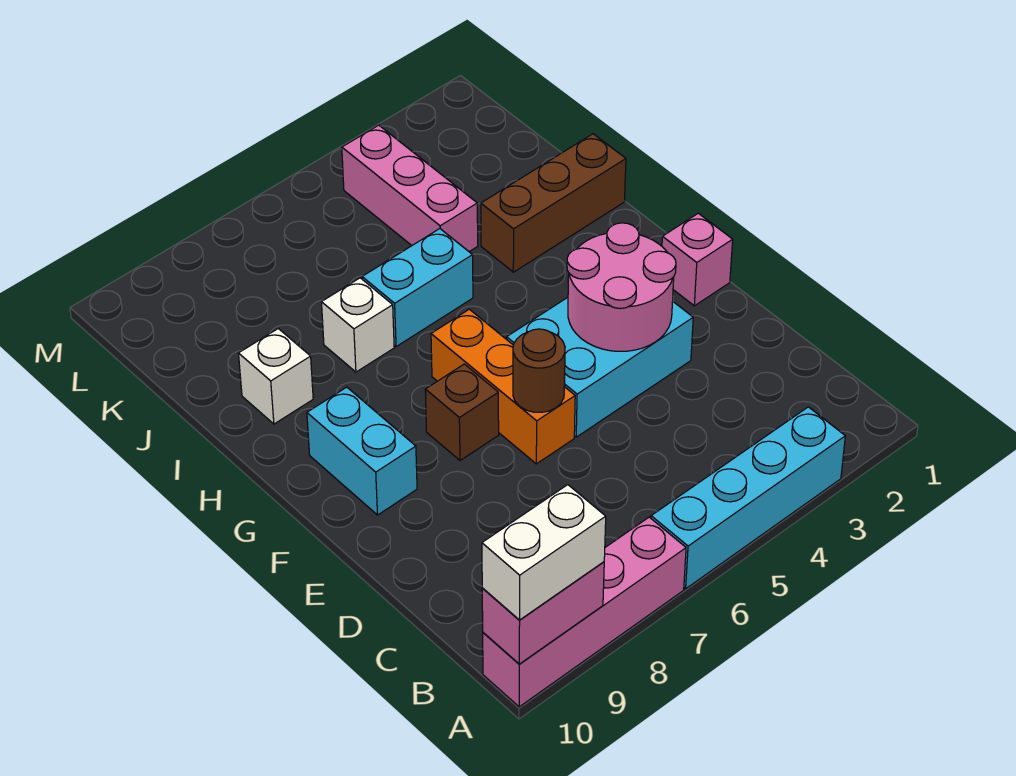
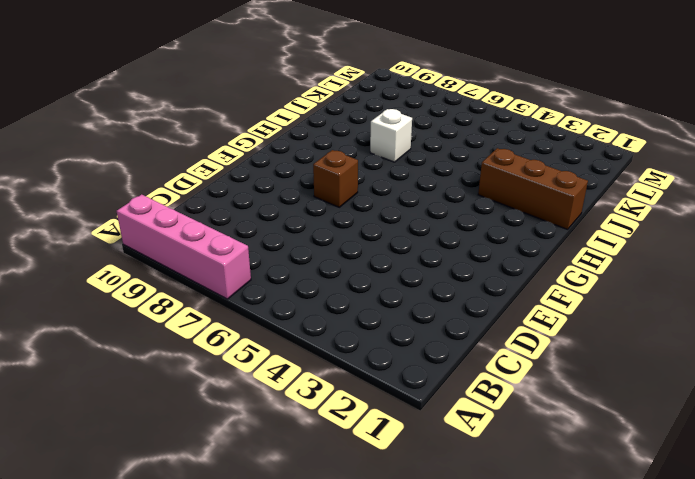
none -> cyan 1x4 brick [651,407,845,589]
none -> cyan 2x3 brick [507,297,693,437]
none -> orange 1x3 brick [431,309,575,464]

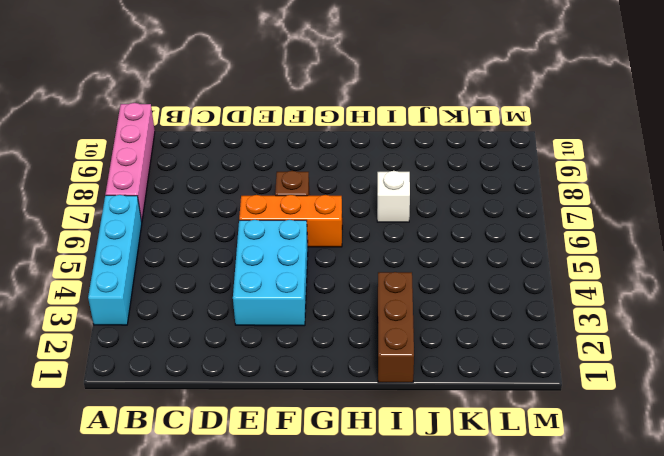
none -> pink 1x1 brick [662,213,733,306]
none -> cyan 1x2 brick [307,387,417,515]
none -> cyan 1x2 brick [362,229,473,347]

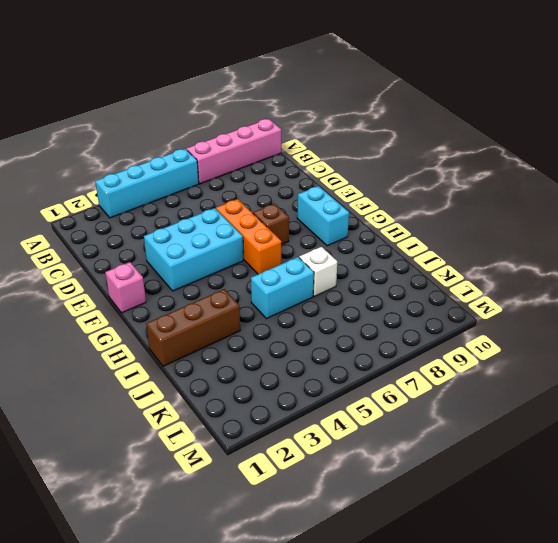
none -> white 1x1 brick [239,329,313,424]
none -> pink 1x3 brick [342,125,478,252]
none -> pink 1x2 brick [482,562,604,664]

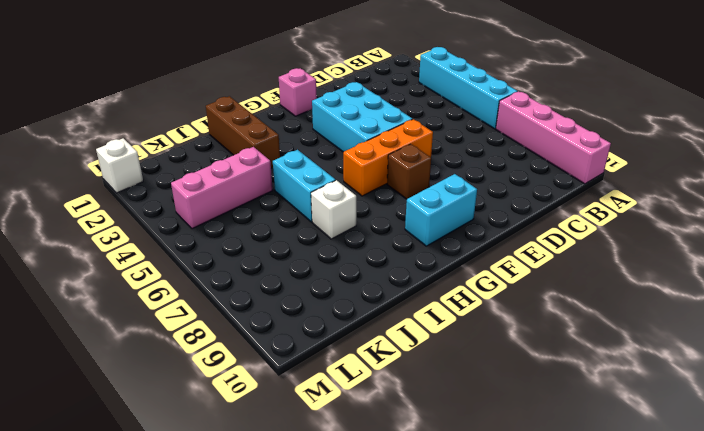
white 1x1 brick [96,138,143,193] -> white 1x1 brick moved to [239,329,313,424]
none -> pink 1x2 brick [482,562,604,664]
none -> pink 2x2 round brick [567,223,676,351]
none -> brown 1x1 round brick [513,329,565,412]

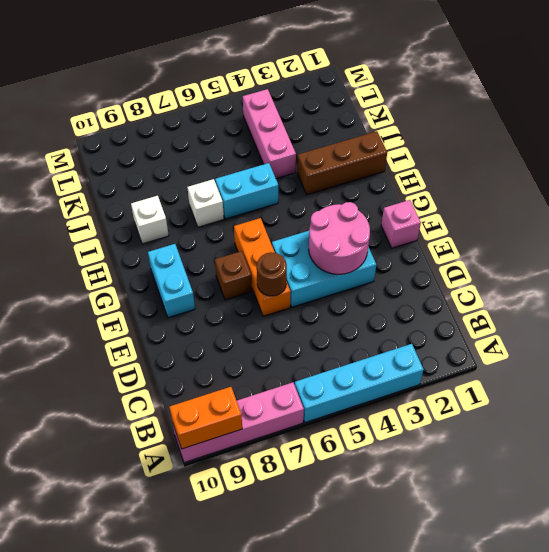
orange 1x2 brick [169,387,242,449] -> pink 1x2 brick [482,562,604,664]
none -> white 1x2 brick [482,485,606,620]

